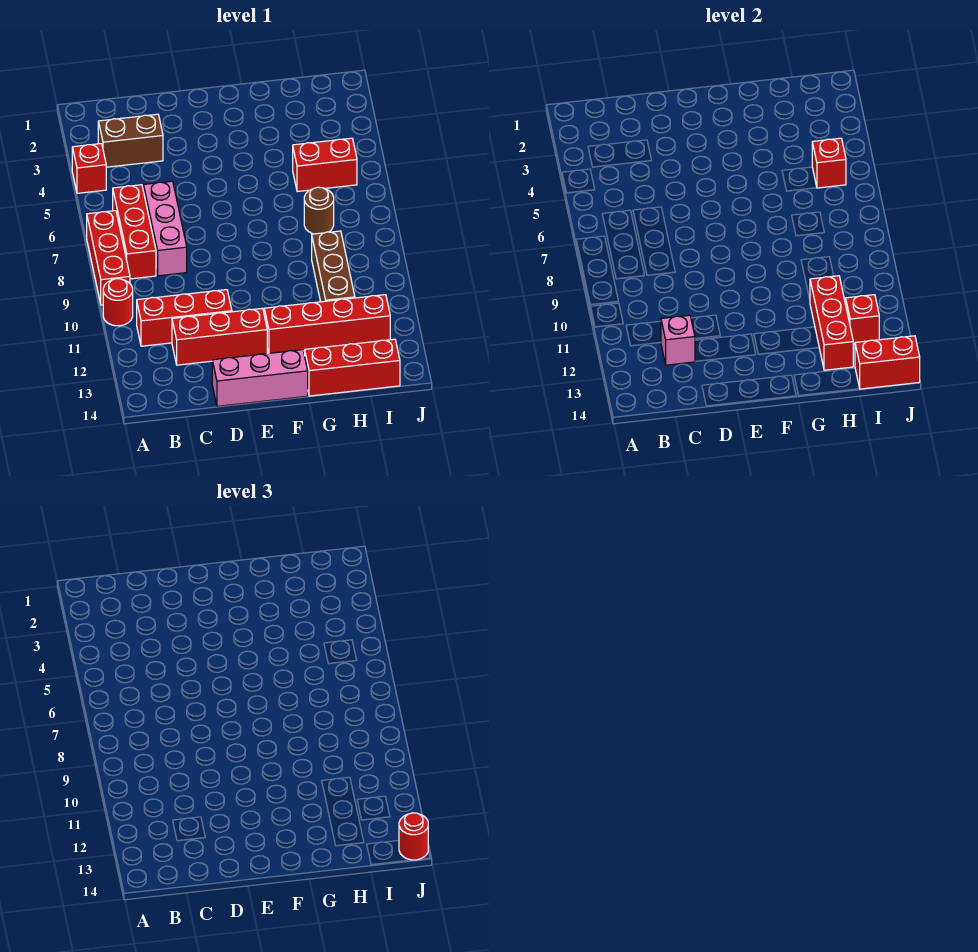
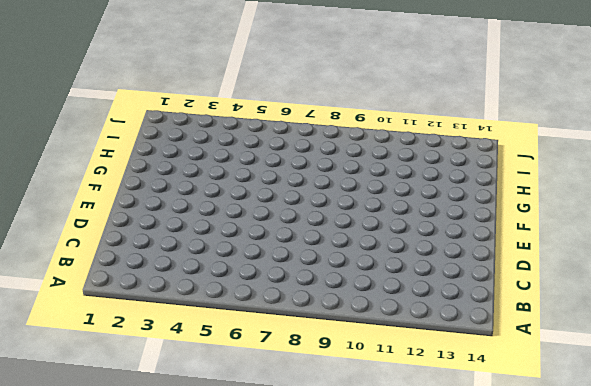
none -> red 1x1 brick [72,144,106,193]
none -> red 1x3 brick [87,211,130,305]
none -> red 1x1 round brick [103,279,133,326]

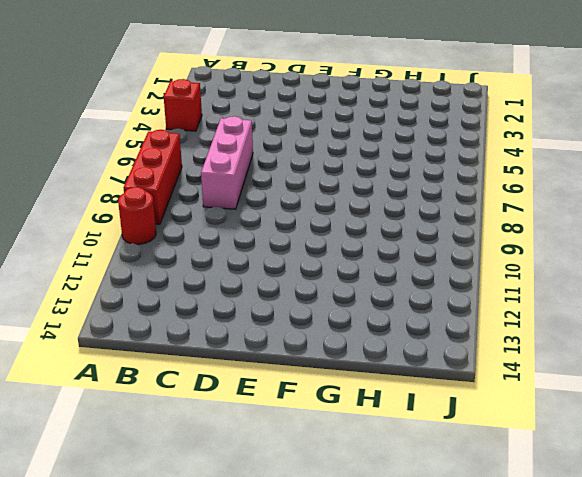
none -> brown 1x2 brick [98,114,163,167]
none -> red 1x3 brick [113,185,156,279]
none -> red 1x3 brick [137,290,232,346]

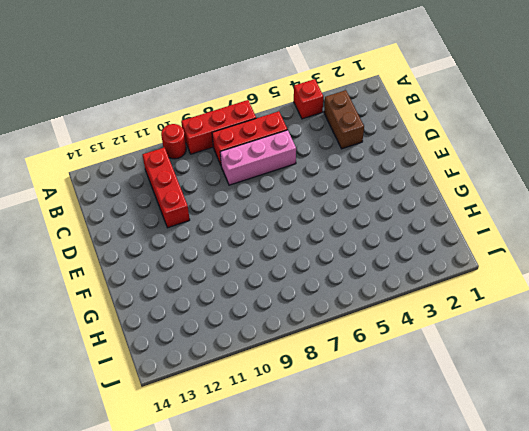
none -> red 1x3 brick [172,308,267,365]
none -> pink 1x3 brick [212,350,308,406]
none -> red 1x4 brick [264,295,390,353]

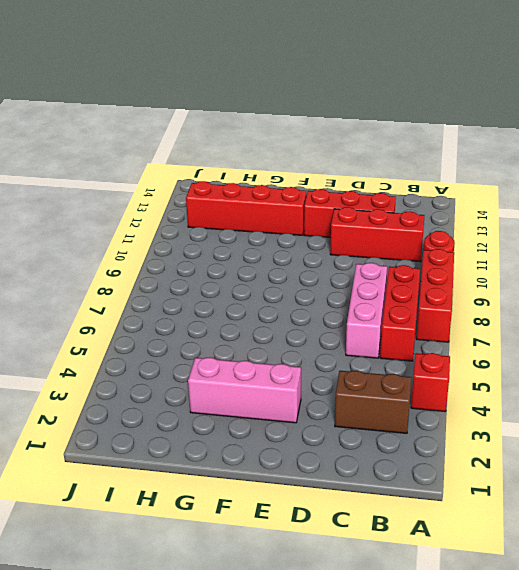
pink 1x3 brick [188,357,301,423] -> pink 1x3 brick moved to [212,350,308,406]
none -> red 1x3 brick [305,339,400,396]
none -> red 1x2 brick [293,138,357,192]
none -> brown 1x1 round brick [304,187,334,234]

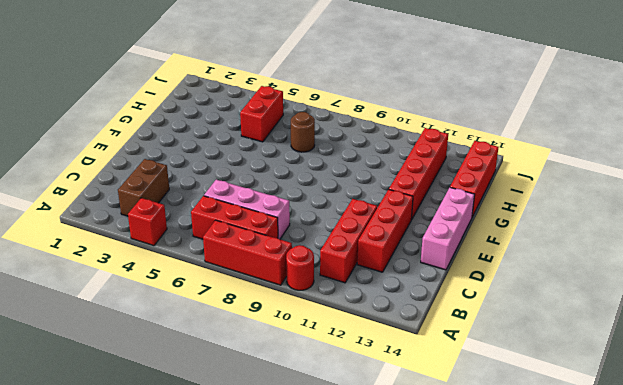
none -> brown 1x3 brick [312,231,355,302]
none -> pink 1x1 brick [661,315,695,365]
none -> red 1x3 brick [810,276,853,370]

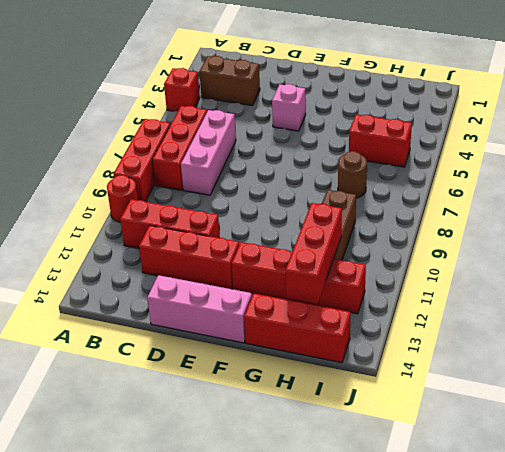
pink 1x1 brick [272,84,306,131] -> pink 1x1 brick moved to [661,315,695,365]
none -> red 1x1 brick [812,138,846,188]
none -> red 1x1 brick [846,295,879,344]
none -> red 1x2 brick [855,336,920,389]

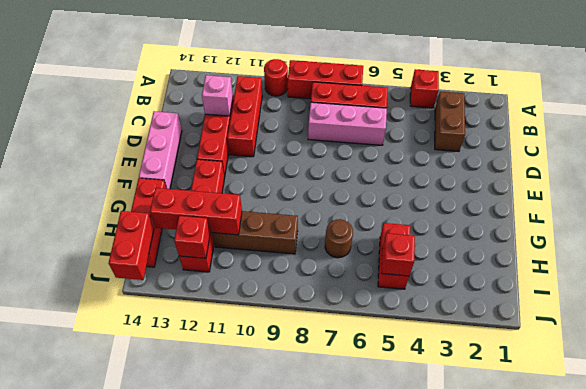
none -> red 1x1 round brick [399,813,428,860]

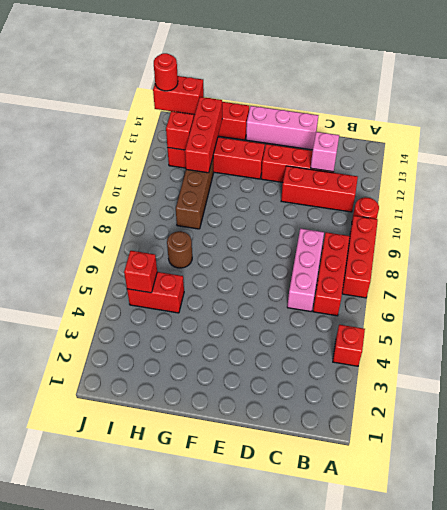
none -> brown 1x2 brick [98,114,163,167]

